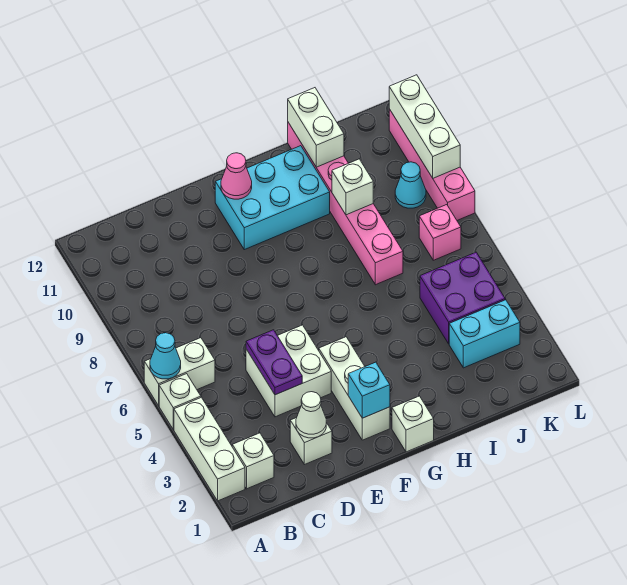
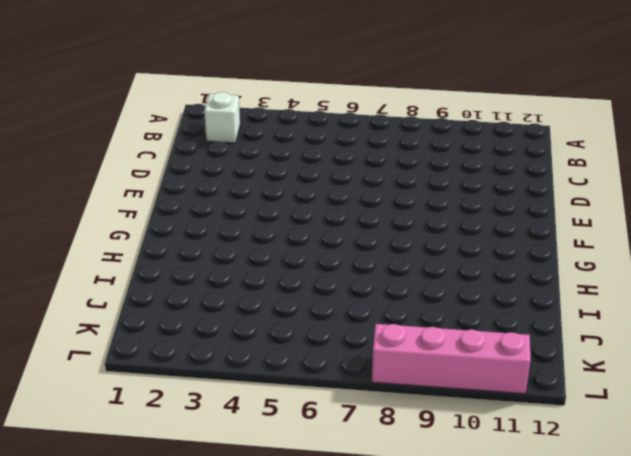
none -> white 1x3 brick [174,397,245,501]
none -> white 1x1 brick [159,374,201,429]
none -> white 1x2 brick [144,338,215,406]

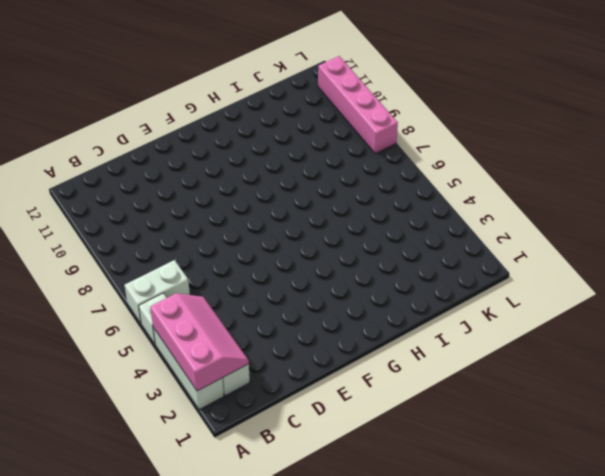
pink 2x3 slope [150,293,249,391] -> none
none -> white 1x1 brick [290,418,332,465]
none -> white 2x2 brick [246,325,331,417]
none -> white 1x3 brick [319,337,390,440]

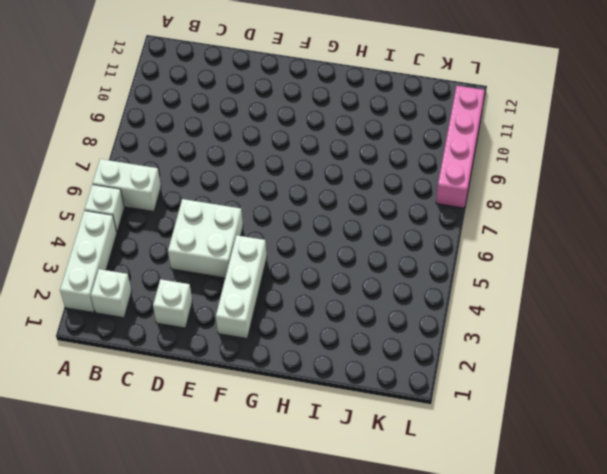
none -> cyan 2x3 brick [215,146,330,250]
none -> white 1x1 brick [392,396,434,452]
none -> pink 1x6 brick [288,123,403,285]

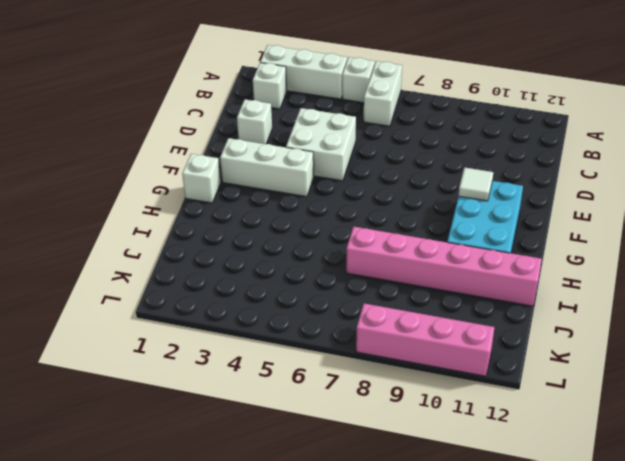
white 1x1 tile [459,168,493,201] -> none
none -> cyan 1x2 brick [449,300,520,368]
none -> purple 2x2 brick [420,252,505,344]
none -> pink 1x1 brick [419,205,461,260]

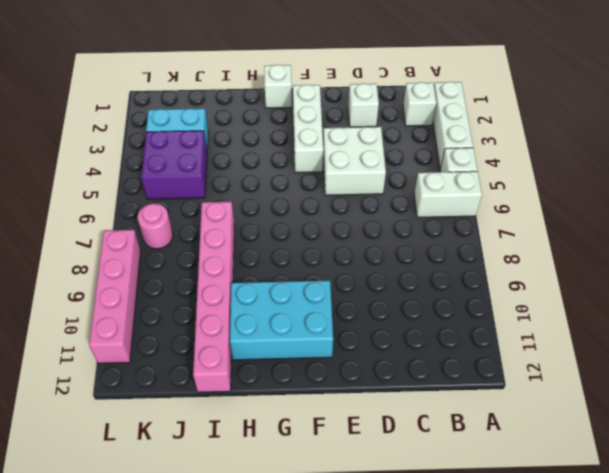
pink 1x1 round brick [138,203,173,249] -> pink 1x1 brick [419,205,461,260]
none -> cyan 1x1 cone [395,162,426,208]
none -> cyan 1x1 cone [150,333,181,379]
none -> white 1x1 cone [296,392,326,438]

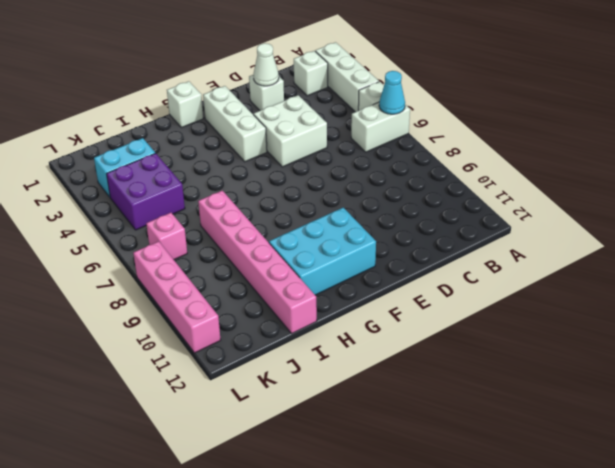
none -> cyan 1x1 cone [395,162,426,208]
none -> purple 1x2 plate [246,330,302,395]
none -> cyan 1x1 brick [348,362,390,418]

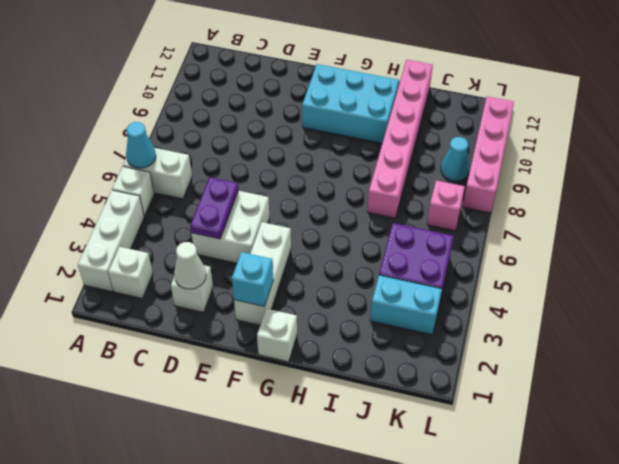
none -> pink 1x1 cone [221,153,252,199]
none -> white 1x1 brick [332,159,373,215]
none -> white 1x2 brick [288,88,344,167]

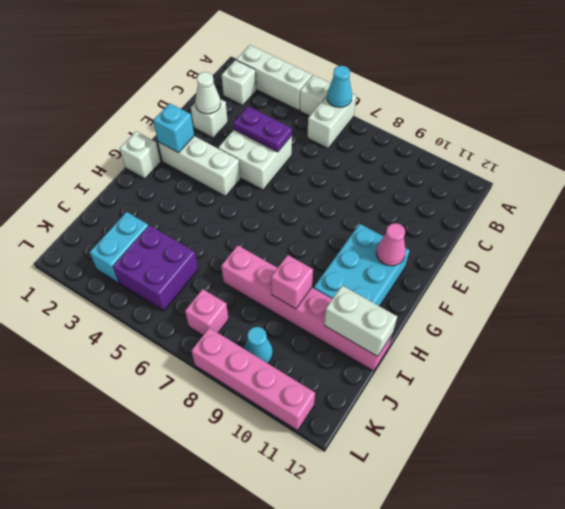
pink 1x1 brick [271,255,313,309] -> white 1x1 brick [332,159,373,215]
none -> white 1x3 brick [389,75,460,178]

